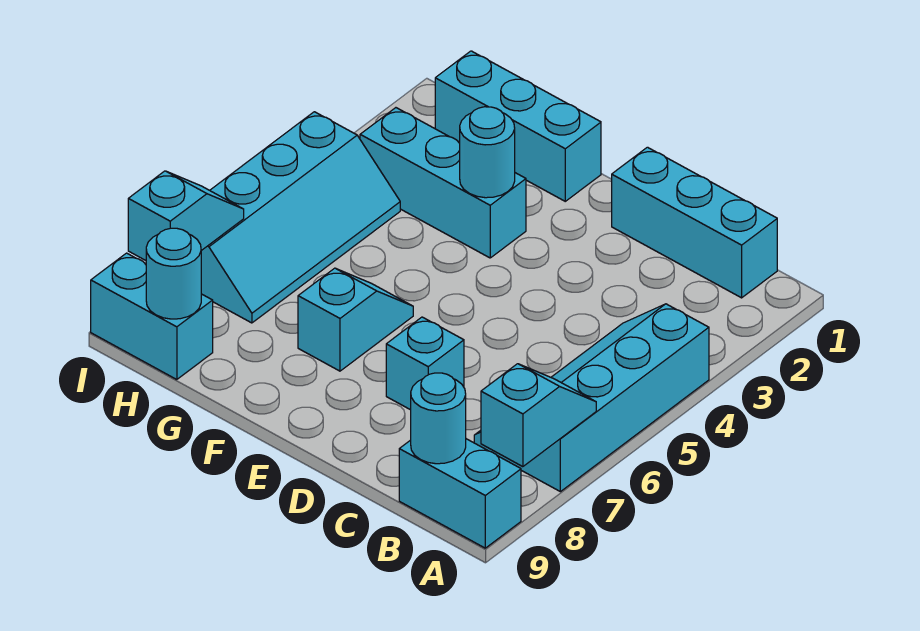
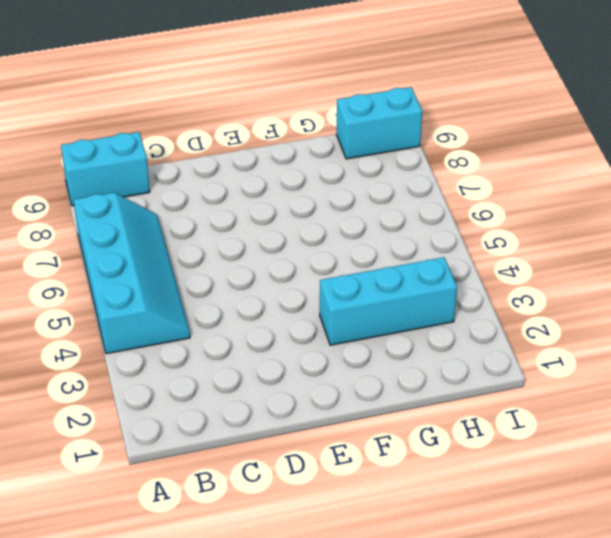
none -> cyan 1x3 brick [612,147,777,298]
none -> cyan 1x1 brick [386,317,464,410]
none -> cyan 1x3 brick [435,51,601,201]

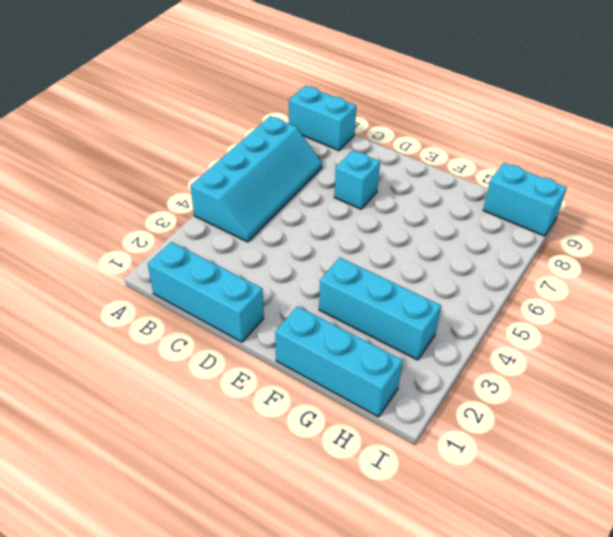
none -> cyan 1x2 slope [298,268,413,371]
none -> cyan 2x4 slope [201,112,400,323]
none -> cyan 1x2 slope [481,364,596,467]

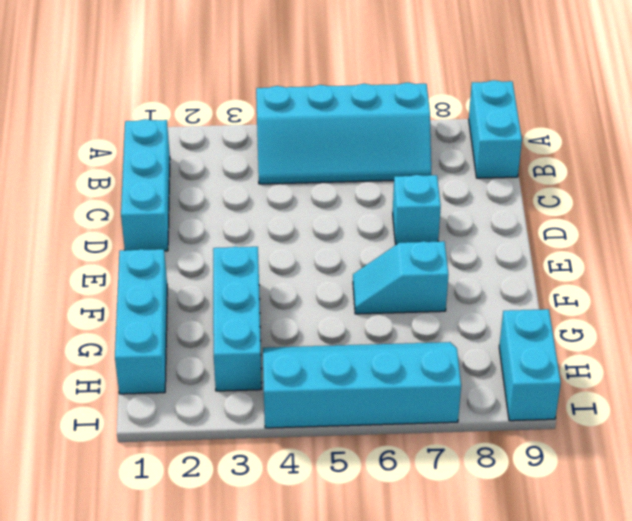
none -> cyan 1x2 slope [481,364,596,467]
none -> cyan 1x1 round brick [411,373,466,464]
none -> cyan 1x1 round brick [460,107,515,198]

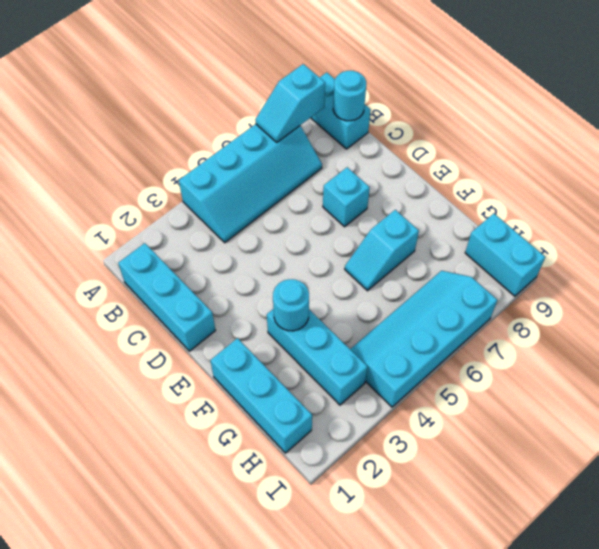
none -> cyan 1x1 round brick [146,228,201,319]
none -> cyan 1x2 slope [128,171,244,261]

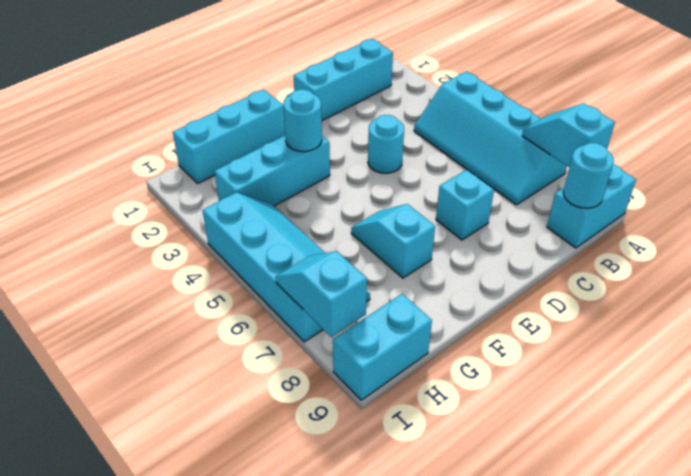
cyan 1x1 round brick [368,115,404,173] -> cyan 1x1 round brick moved to [146,228,201,319]

